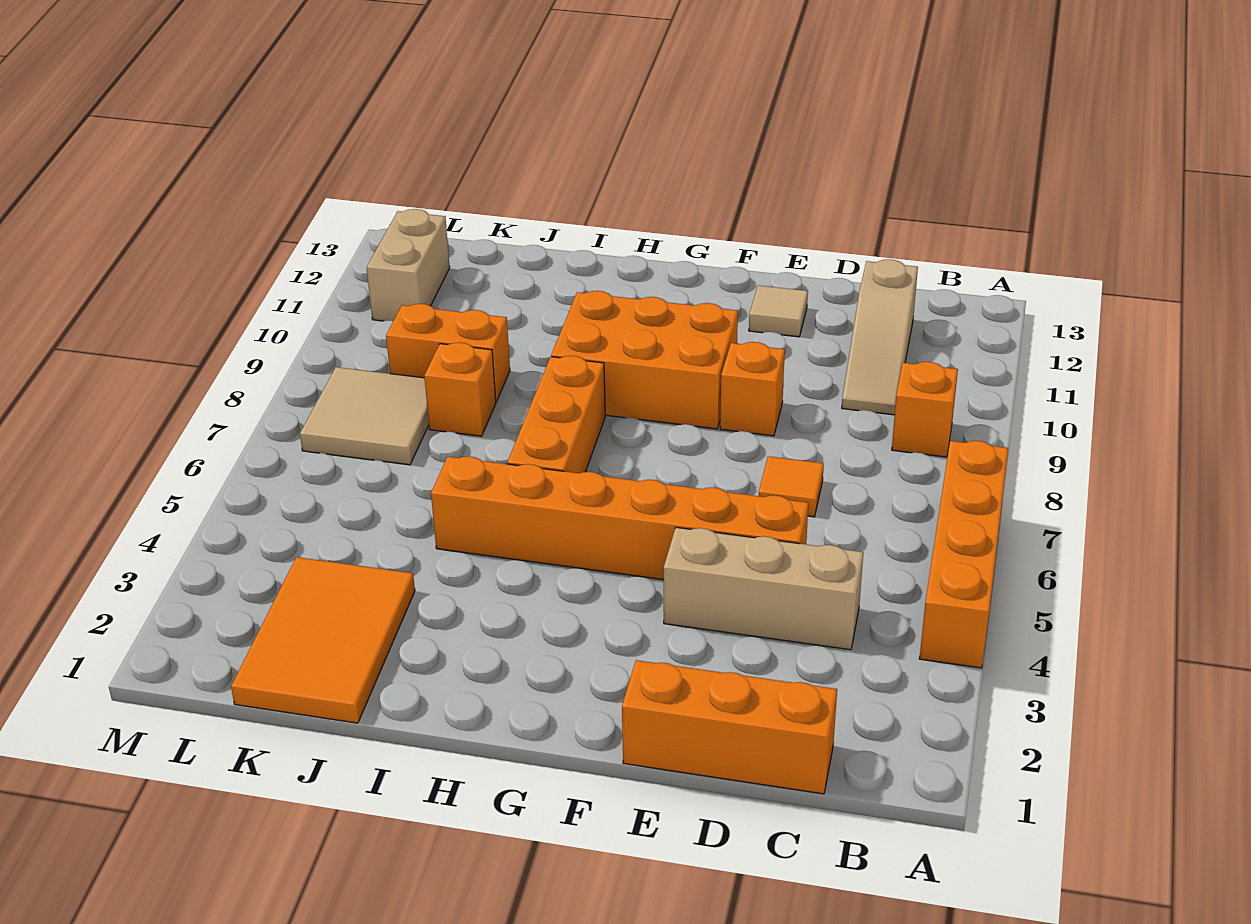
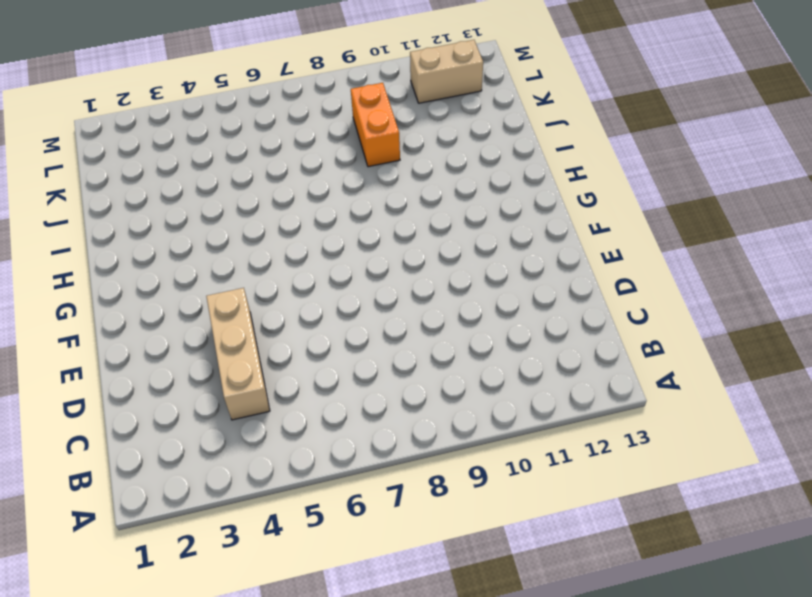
none -> orange 1x4 brick [919,441,1008,668]
none -> orange 1x1 brick [892,362,958,457]
none -> orange 1x3 brick [622,660,837,794]

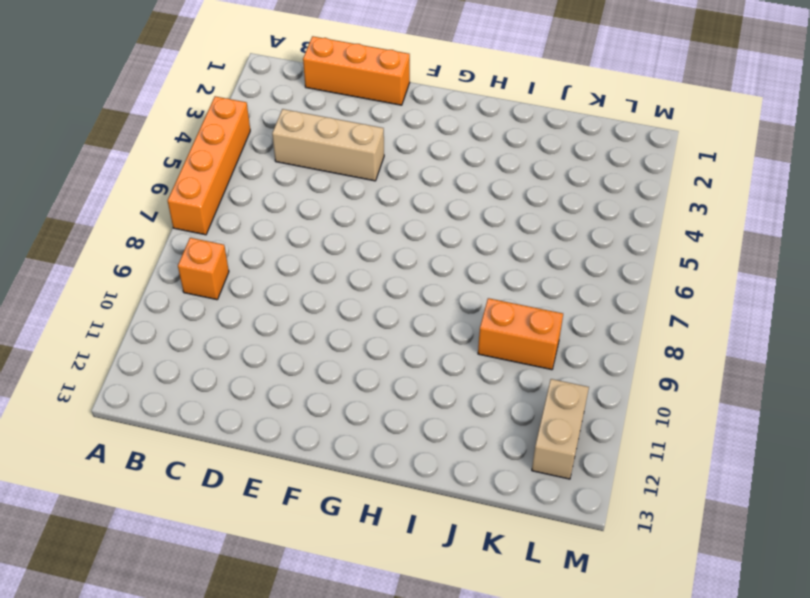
none -> tan 1x3 slope [842,259,918,415]
none -> orange 1x6 brick [431,456,808,580]
none -> orange 1x1 tile [759,456,824,517]

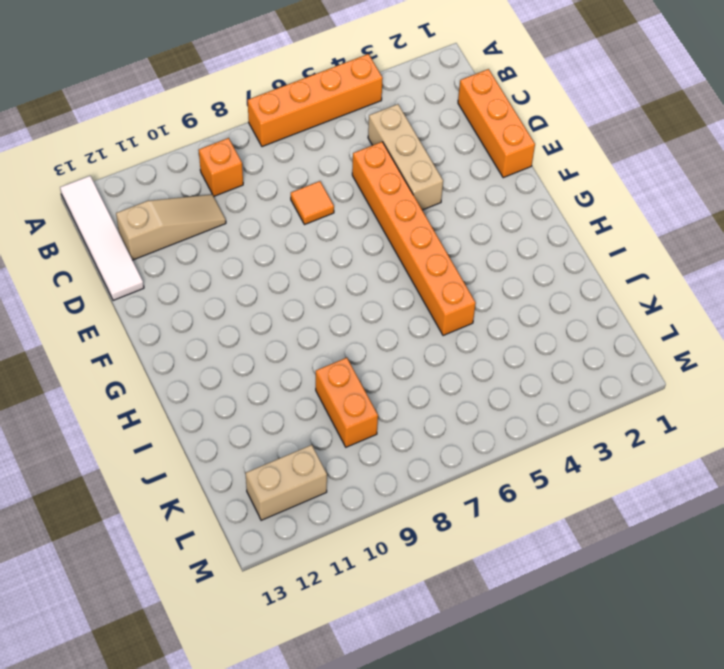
white 1x4 tile [60,176,144,300] -> none
none -> orange 1x1 brick [720,342,785,436]
none -> tan 1x1 tile [749,285,808,337]
none -> orange 2x3 brick [551,291,738,429]

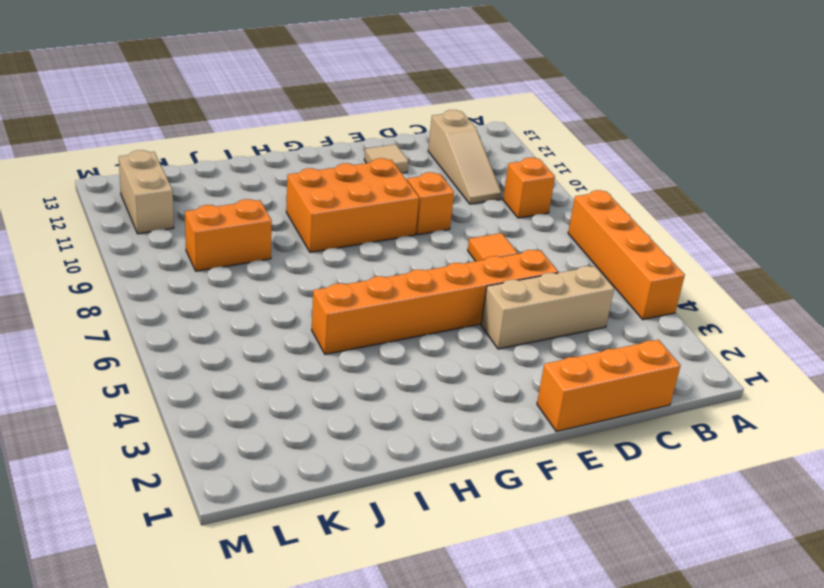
none -> orange 1x3 brick [507,356,605,473]
none -> orange 2x3 tile [231,557,415,723]
none -> orange 1x1 brick [424,342,496,436]

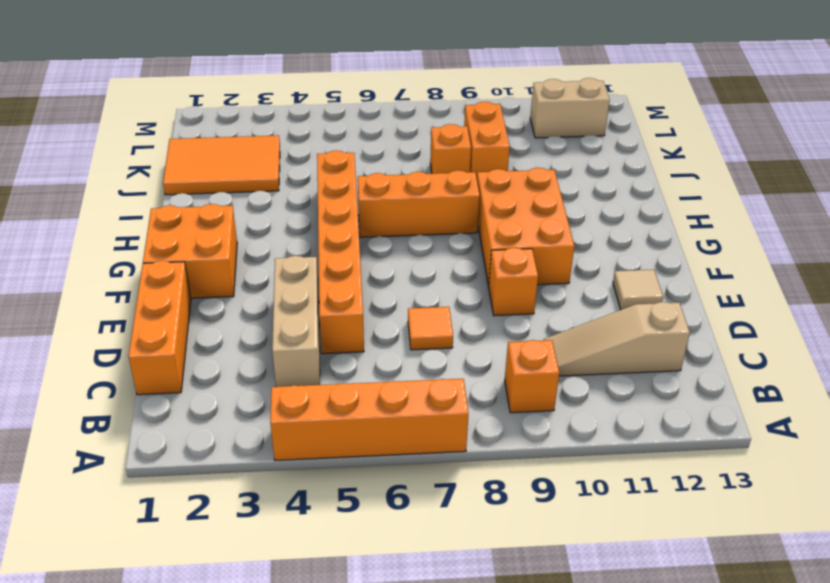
orange 2x2 brick [143,204,237,298] -> none
none -> tan 2x2 tile [300,367,429,465]

